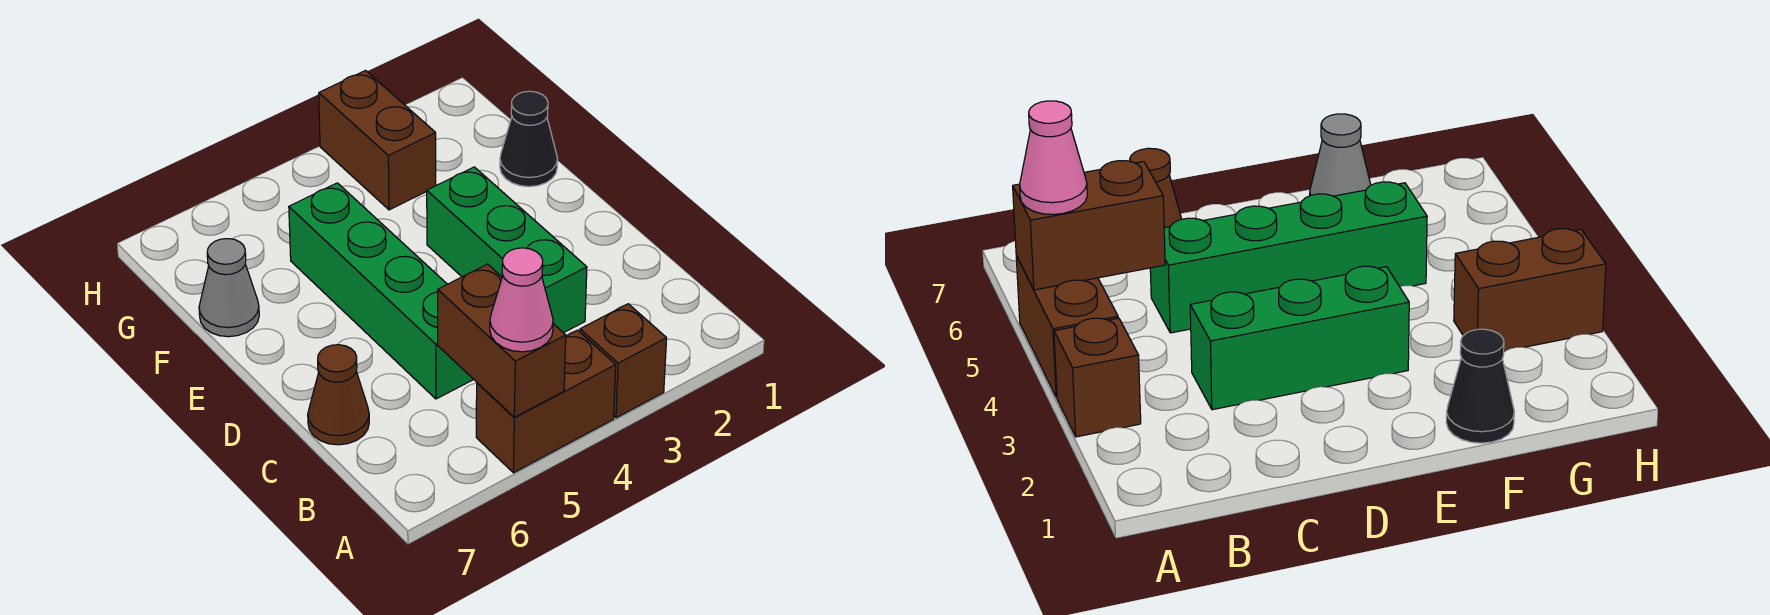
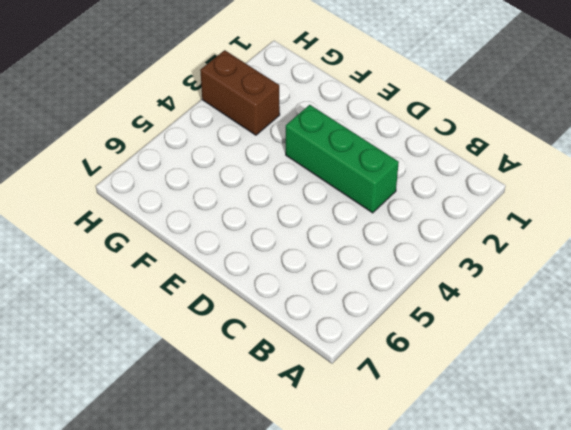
none -> brown 1x1 brick [580,304,667,418]
none -> brown 1x2 brick [476,330,616,473]

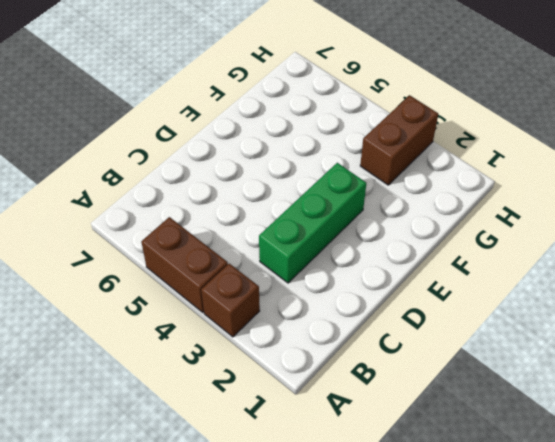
none -> green 1x4 brick [289,183,474,399]
none -> brown 1x1 cone [308,345,369,445]

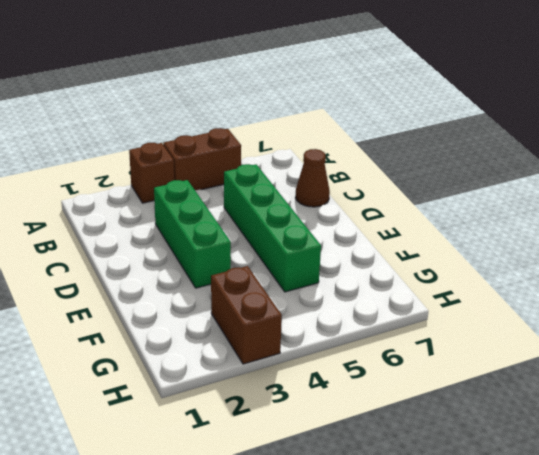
none -> black 1x1 cone [500,91,557,187]
none -> grey 1x1 cone [199,239,259,337]

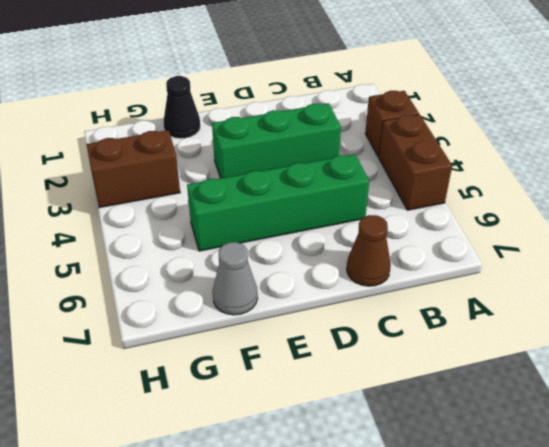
none -> brown 1x2 brick [438,264,566,417]
none -> pink 1x1 cone [490,248,553,352]

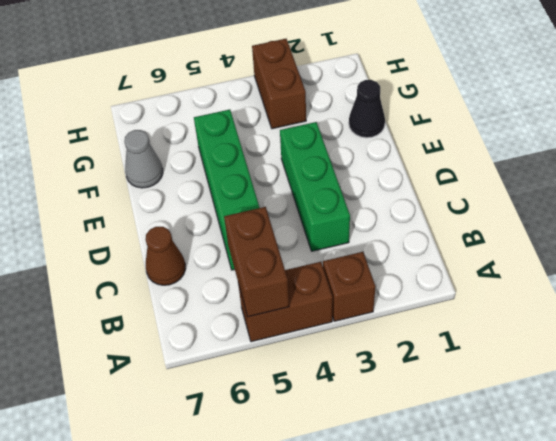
none -> pink 1x1 cone [490,248,553,352]

